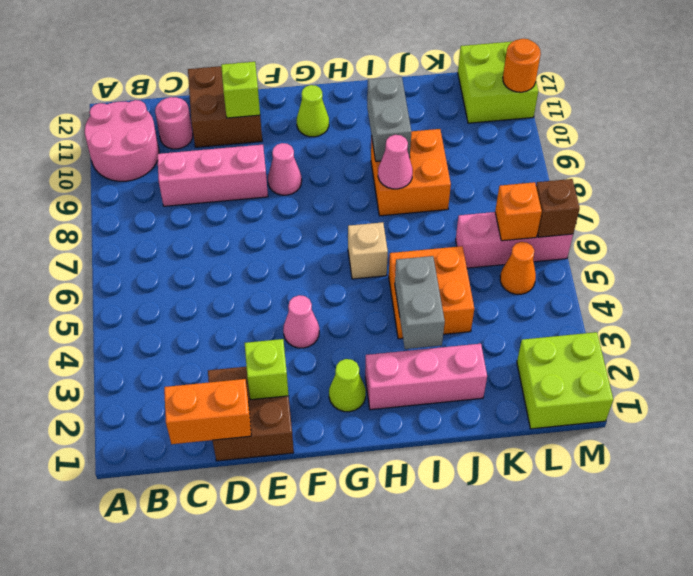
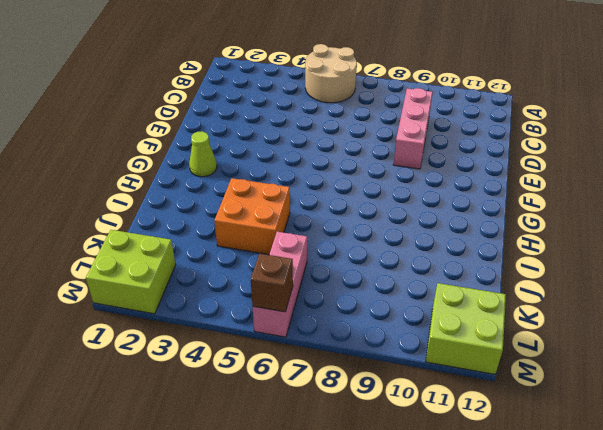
tan 2x2 round brick [305,44,357,103] -> none
none -> pink 2x2 round brick [85,100,159,181]
none -> pink 1x1 round brick [155,97,193,149]
none -> brown 2x2 brick [208,367,294,461]

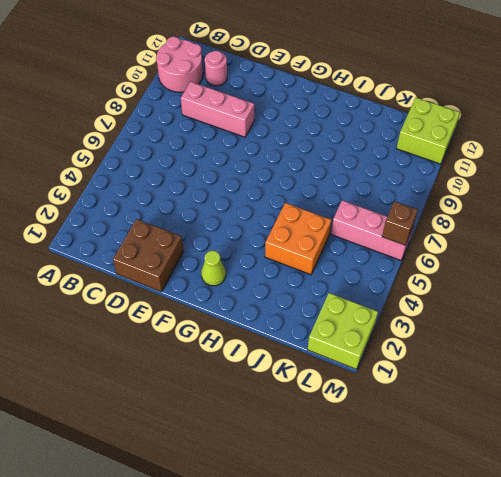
none -> brown 2x2 brick [188,66,262,147]
none -> pink 1x1 cone [283,295,319,348]
none -> pink 1x1 cone [268,143,302,195]

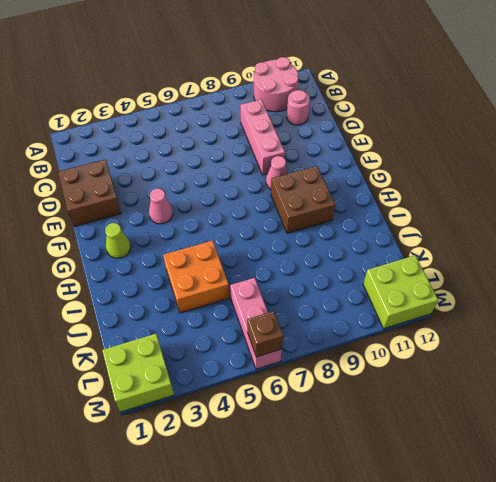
brown 2x2 brick [271,166,335,233] -> brown 2x2 brick moved to [188,66,262,147]
none -> lime 1x1 cone [297,85,329,137]
none -> pink 1x3 brick [365,344,487,410]
none -> tan 1x1 brick [348,222,388,279]

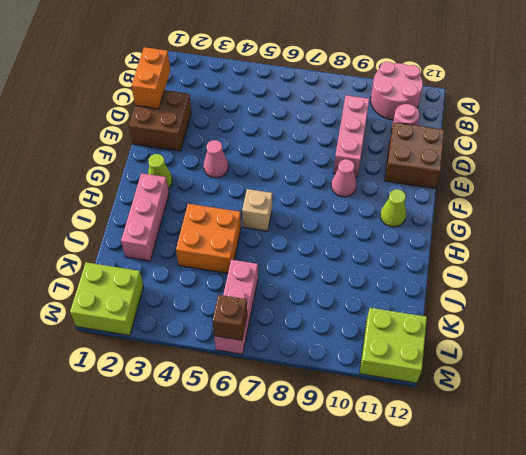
none -> orange 2x2 brick [371,129,451,216]
none -> orange 1x1 cone [500,242,536,294]
none -> lime 1x1 brick [245,339,289,400]

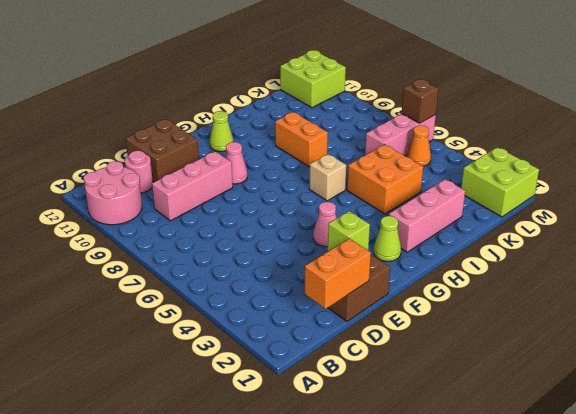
orange 1x2 brick [275,112,328,167] -> orange 2x2 brick [371,129,451,216]
none -> lime 1x1 brick [221,62,260,118]
none -> grey 1x2 brick [395,256,445,349]
none -> pink 1x1 cone [378,135,413,189]

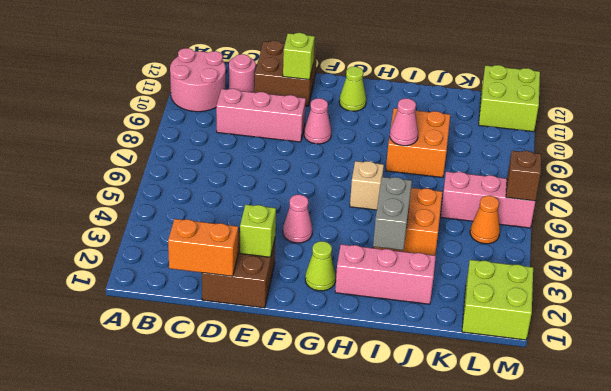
none -> grey 1x2 brick [367,77,411,161]
none -> orange 1x1 brick [495,182,542,241]
none -> orange 1x1 round brick [503,39,541,92]

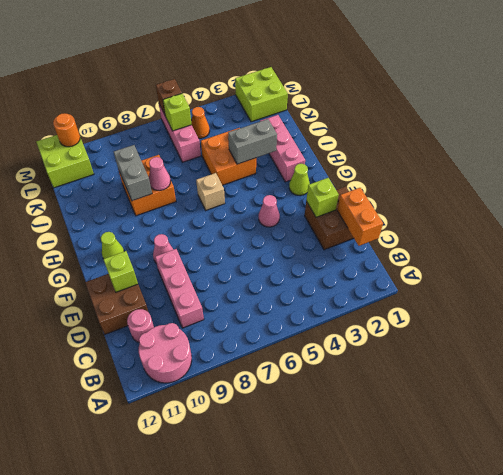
grey 1x2 brick [114,145,152,201] -> grey 1x2 brick turned to [367,77,411,161]
lime 1x1 brick [163,94,192,131] -> orange 1x1 brick [495,182,542,241]

